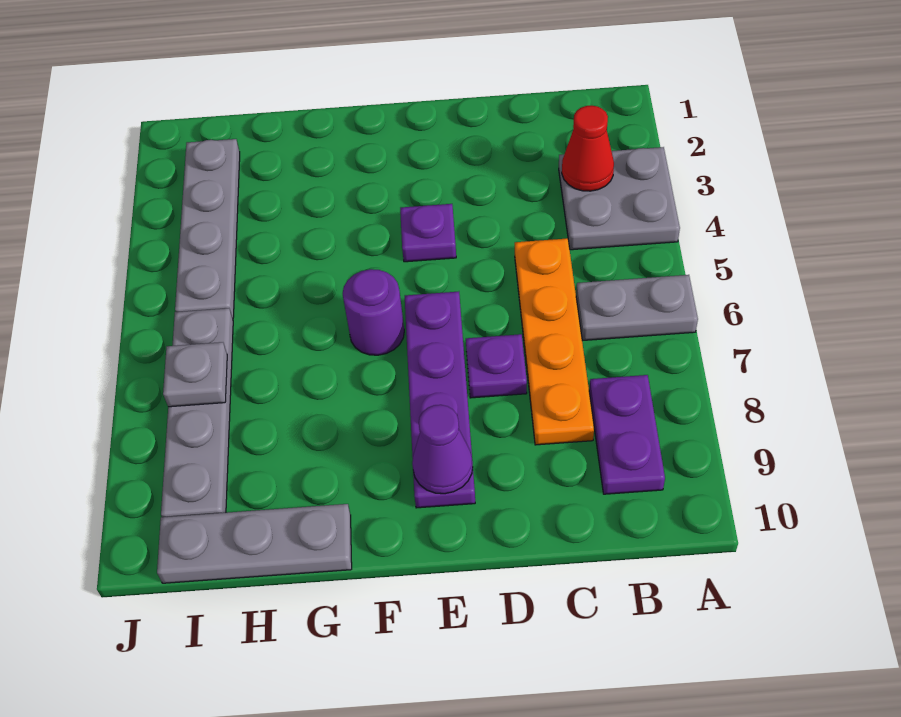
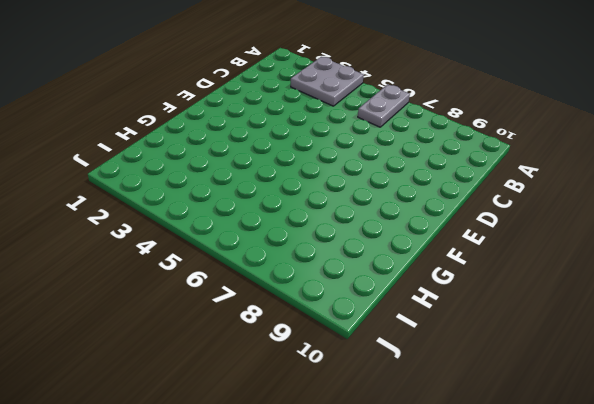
none -> purple 1x2 plate [589,375,665,494]
none -> orange 1x4 plate [515,238,594,445]
none -> purple 1x1 plate [466,334,527,398]

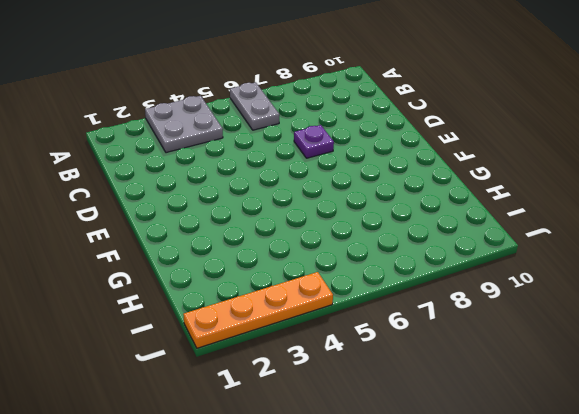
orange 1x4 plate [183,272,333,348] -> orange 1x4 plate moved to [515,238,594,445]
none -> purple 1x2 plate [589,375,665,494]
none -> purple 1x1 plate [400,204,456,262]
none -> purple 1x4 plate [405,292,475,508]

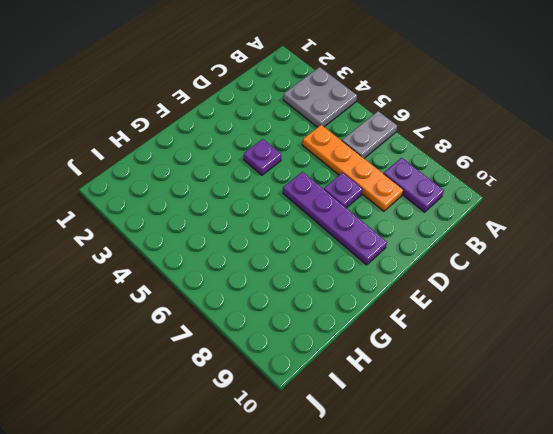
none -> purple 1x1 round brick [343,269,404,355]
none -> grey 1x3 plate [157,504,352,583]
none -> grey 1x4 plate [175,139,240,318]

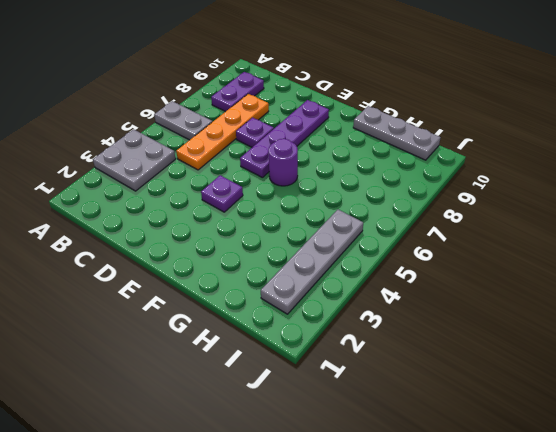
none -> grey 1x4 plate [161,308,233,517]
none -> red 1x1 cone [562,106,614,191]
none -> purple 1x1 cone [412,405,473,494]

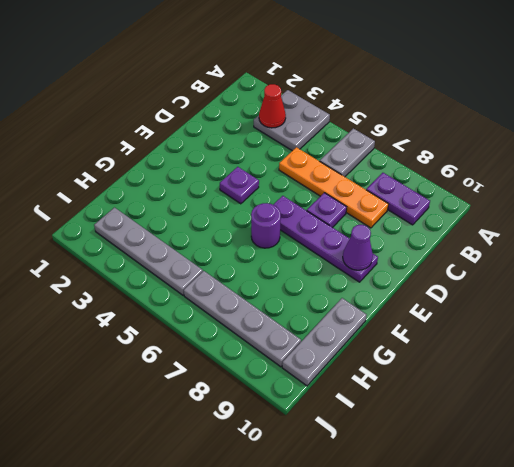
none -> grey 1x1 plate [163,342,227,407]

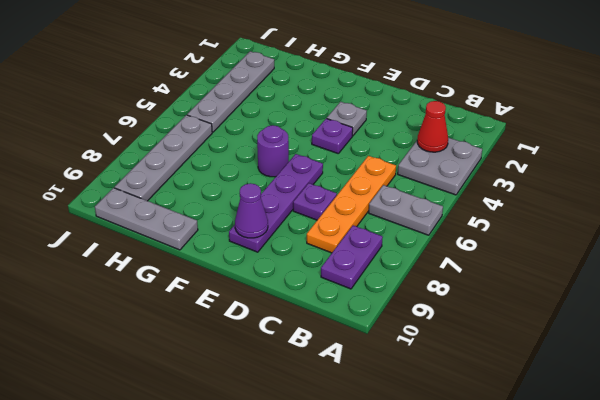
grey 1x1 plate [327,102,367,136] -> grey 1x1 plate moved to [163,342,227,407]

